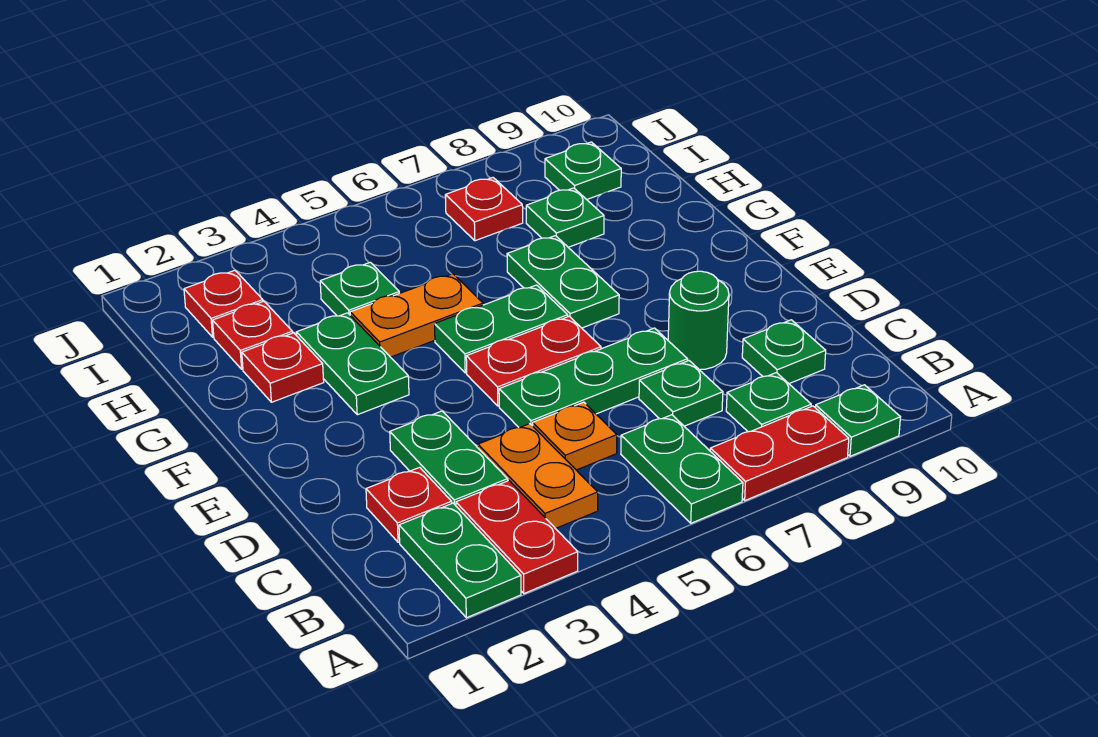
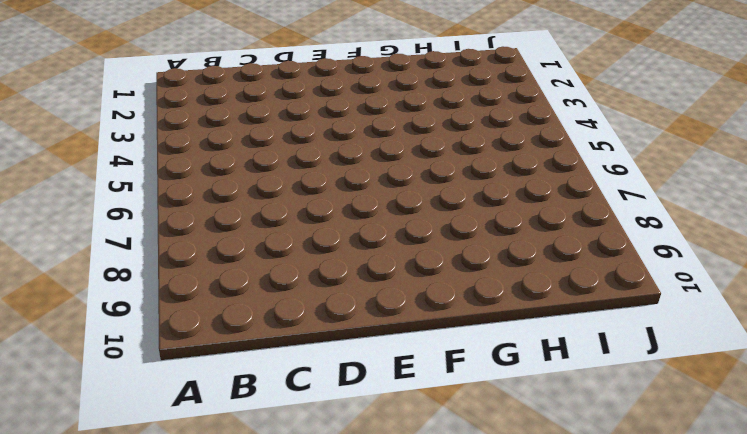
none -> green 1x2 plate [399,503,521,618]
none -> red 1x2 plate [456,481,578,593]
none -> green 1x2 plate [621,415,743,523]

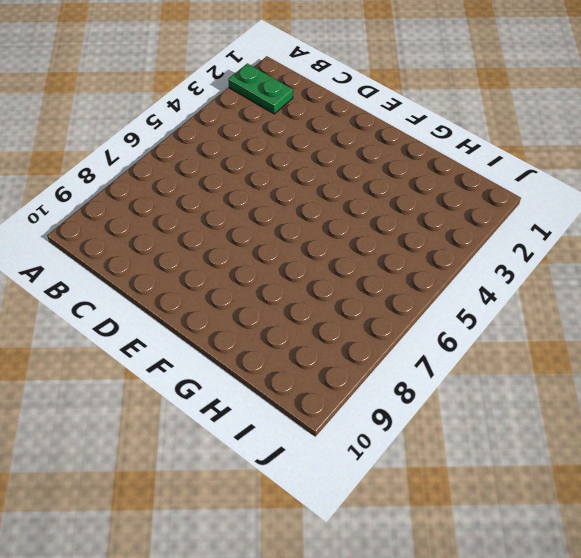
none -> red 1x2 plate [456,481,578,593]
none -> green 1x2 plate [621,415,743,523]
none -> red 1x2 plate [710,406,849,500]

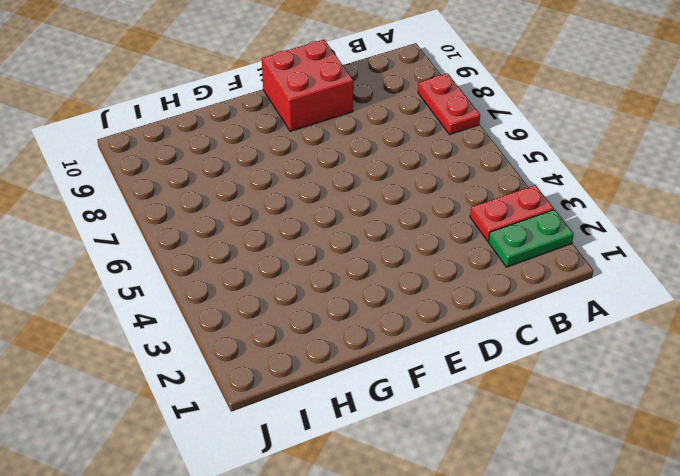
red 2x2 brick [262,40,353,131] -> none
none -> green 1x2 plate [621,415,743,523]
none -> green 1x1 plate [815,385,900,456]
none -> orange 1x2 plate [478,424,598,529]

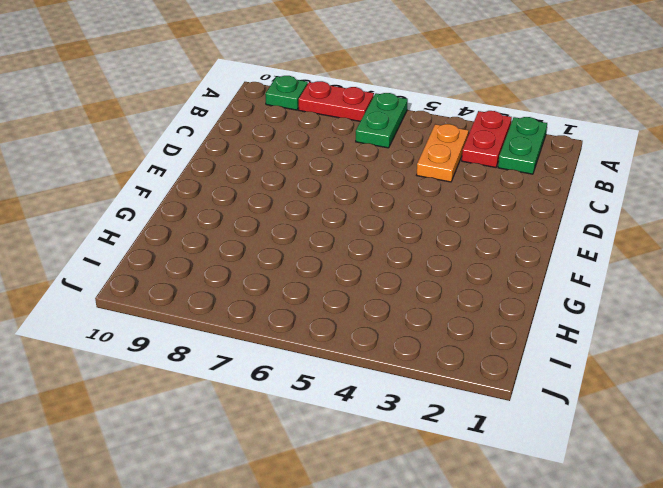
none -> green 1x1 plate [726,373,811,432]
none -> red 1x1 plate [366,467,452,542]
none -> green 1x2 plate [390,411,508,506]

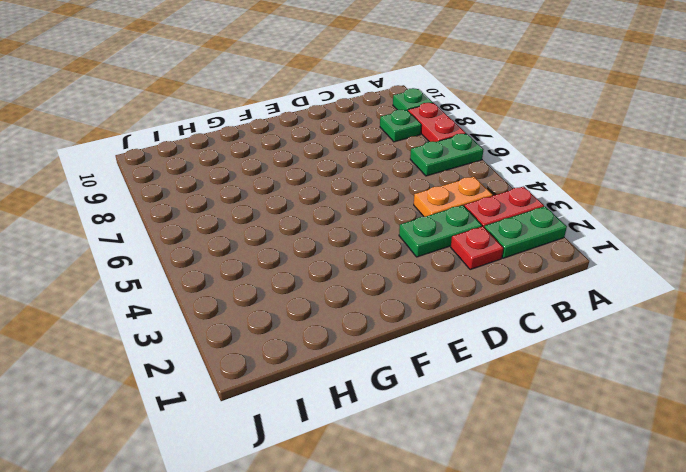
none -> orange 1x1 plate [533,402,617,470]
none -> green 1x1 plate [639,361,723,426]
none -> green 1x1 plate [742,320,826,384]

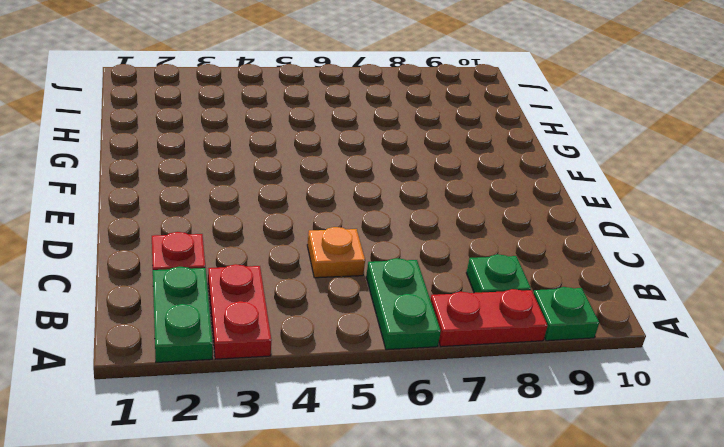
none -> orange 1x2 plate [478,424,598,529]
none -> green 1x2 plate [390,411,508,506]
none -> green 1x1 plate [639,361,723,426]

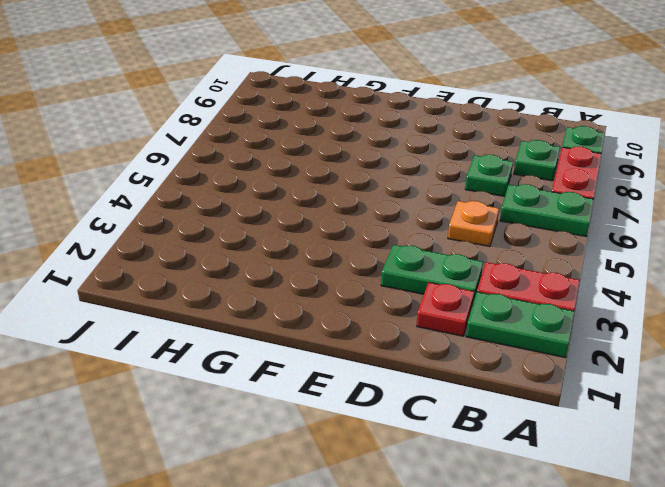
none -> orange 1x2 plate [478,424,598,529]
none -> green 1x1 plate [742,320,826,384]
none -> green 1x3 plate [499,328,687,428]

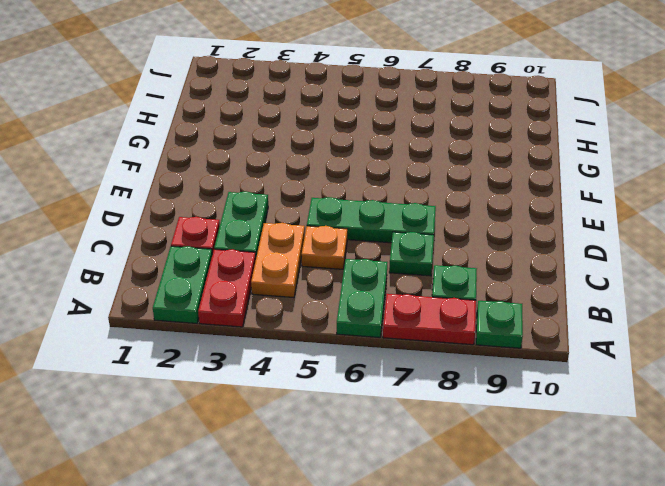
none -> green 1x1 plate [742,320,826,384]
none -> green 1x1 round brick [668,271,729,370]
none -> red 1x2 plate [466,316,601,406]

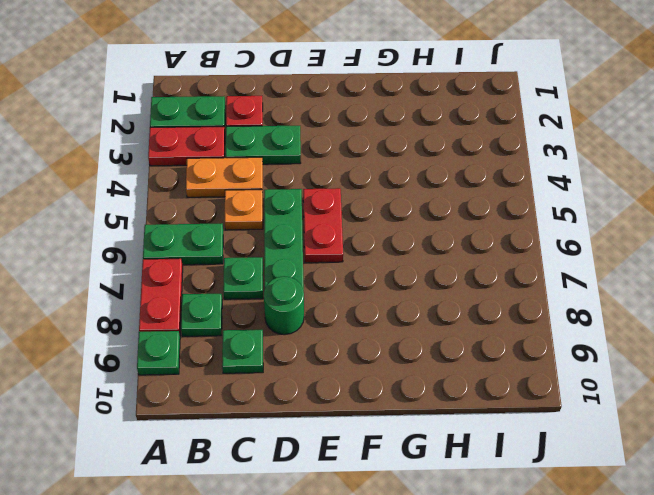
none -> green 1x2 plate [296,313,409,415]
none -> green 1x2 plate [435,285,568,373]
none -> green 1x2 plate [507,236,619,328]

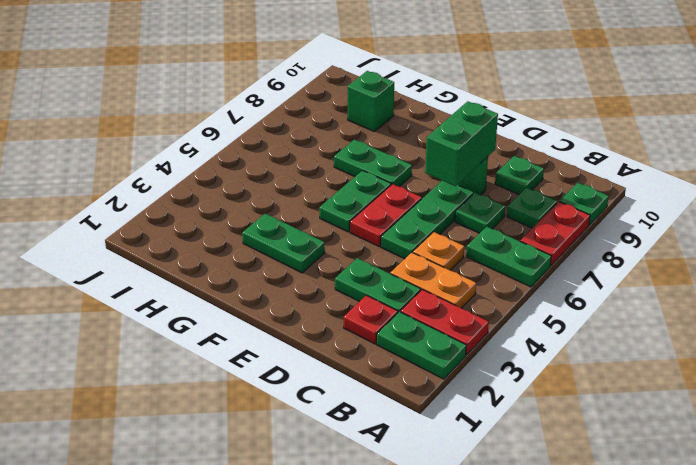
green 1x2 brick [425,101,498,186] -> none
green 1x1 brick [348,71,394,131] -> none
none -> red 1x1 plate [242,333,324,402]
none -> orange 1x2 plate [350,274,483,357]
none -> red 1x1 plate [213,301,292,369]

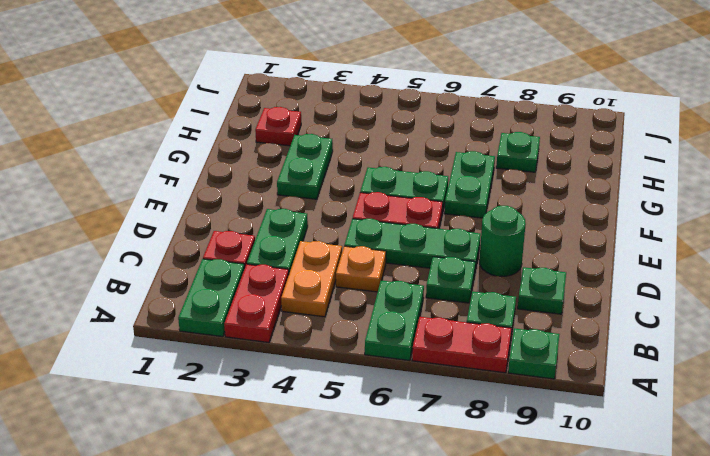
none -> red 1x1 plate [242,333,324,402]
none -> orange 1x2 plate [350,274,483,357]
none -> green 1x1 plate [320,262,399,316]

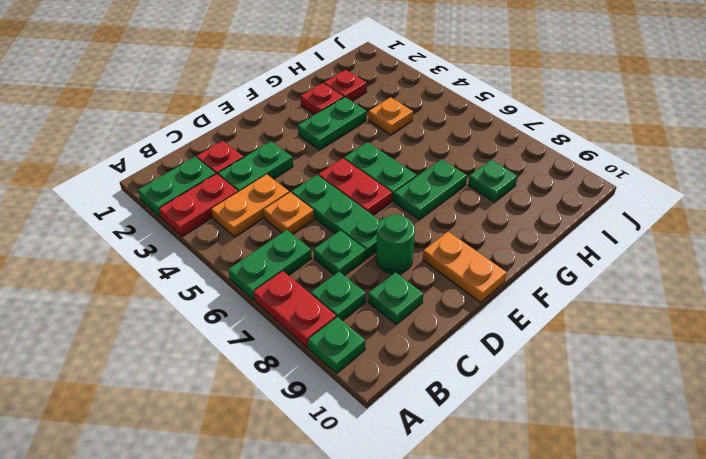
orange 1x2 plate [423,232,507,302] -> orange 1x2 plate moved to [350,274,483,357]
orange 1x1 plate [369,97,413,135] -> green 1x1 plate [320,262,399,316]
none -> red 1x1 plate [184,270,263,337]
none -> red 1x1 plate [445,178,523,241]
none -> green 1x1 plate [545,142,621,199]

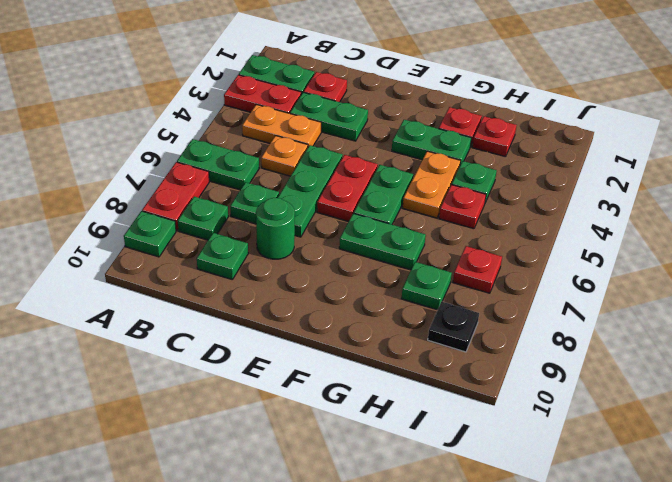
red 1x1 plate [439,185,486,229] -> red 1x1 plate moved to [184,270,263,337]
black 1x1 plate [428,302,479,352] -> green 1x1 plate [545,142,621,199]

